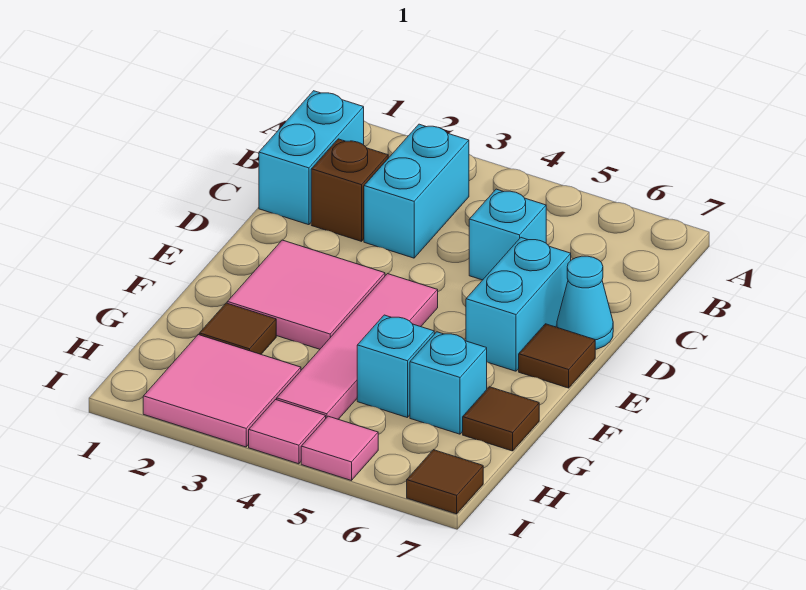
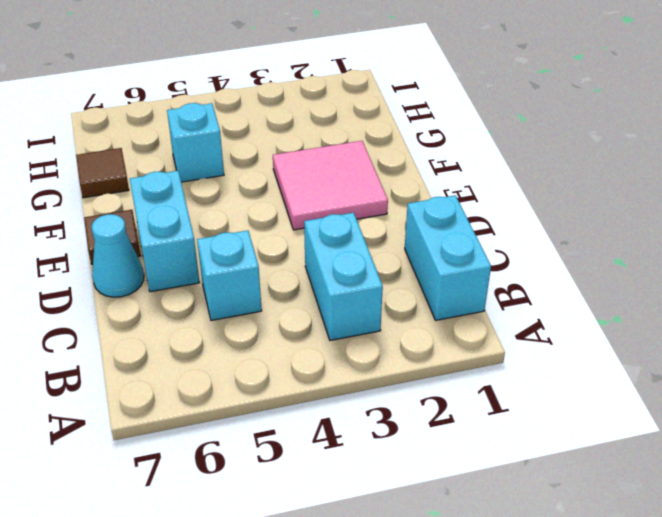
none -> brown 1x1 brick [311,139,388,241]
none -> pink 1x4 tile [277,274,438,419]
none -> brown 1x1 tile [199,303,276,354]

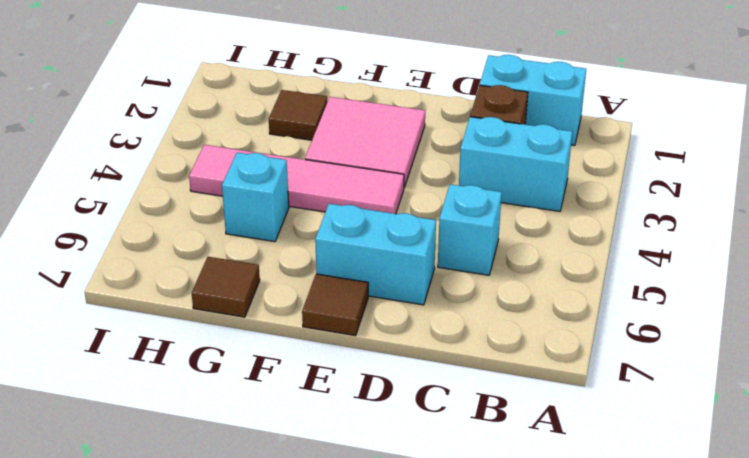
none -> cyan 1x1 cone [557,256,613,349]
none -> cyan 1x1 brick [410,332,487,434]
none -> pink 2x2 tile [143,335,301,447]

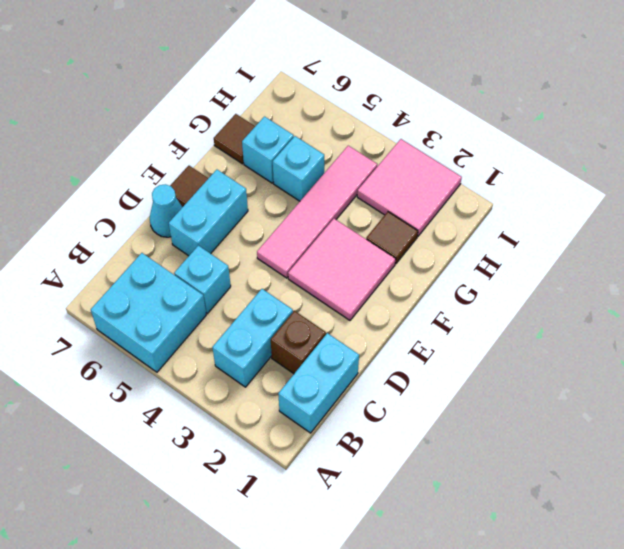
cyan 2x2 brick [91,253,206,372] -> none
none -> pink 1x1 tile [249,400,326,464]
none -> pink 1x1 tile [301,416,378,481]
none -> brown 1x1 tile [407,450,483,514]

